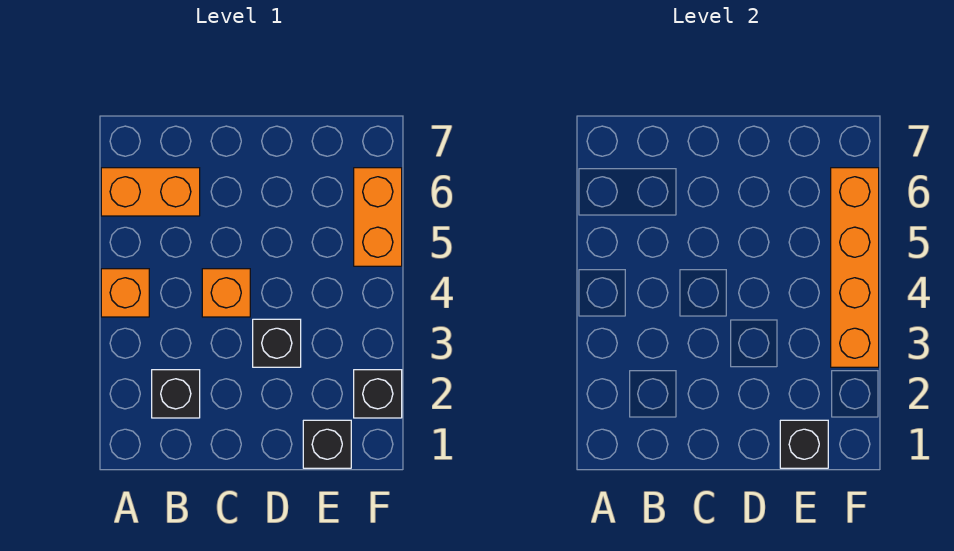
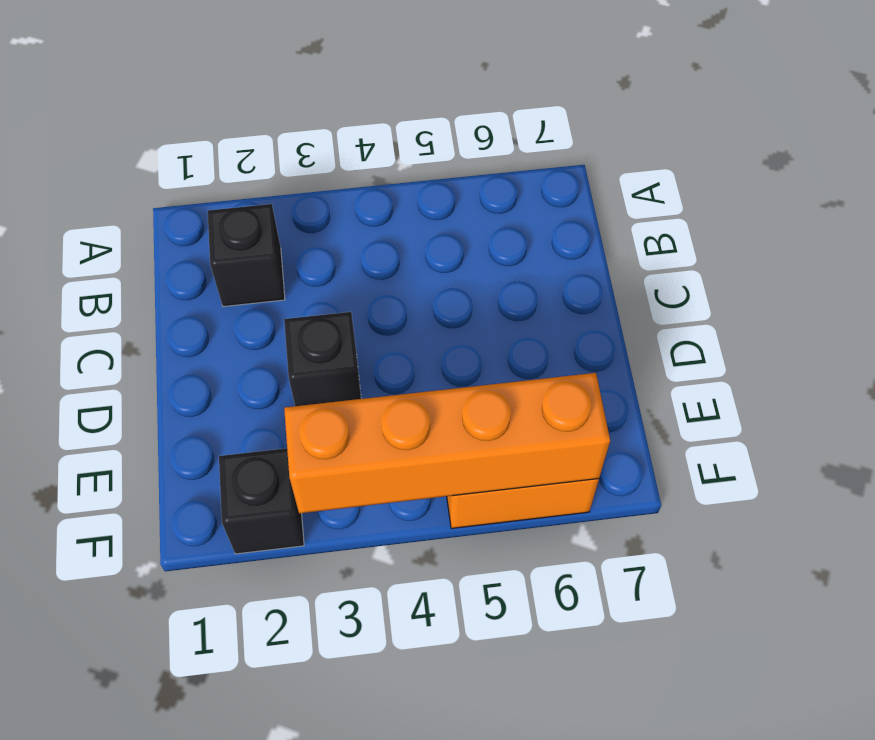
none -> orange 1x1 brick [101,269,149,317]
none -> orange 1x2 brick [101,168,200,216]

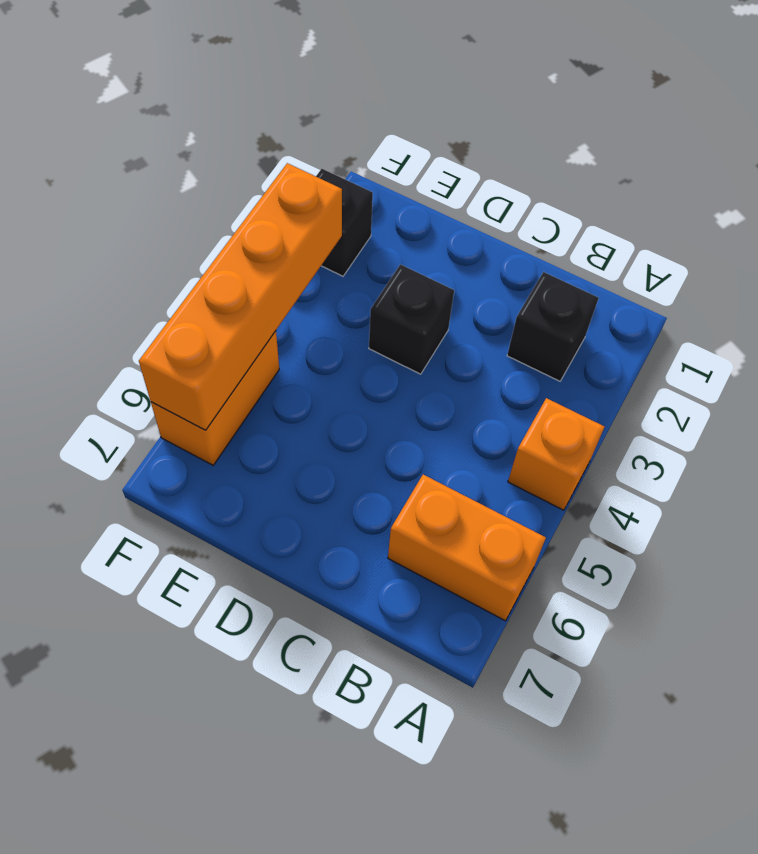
none -> orange 1x1 brick [202,269,250,317]
none -> black 1x1 brick [303,420,351,468]

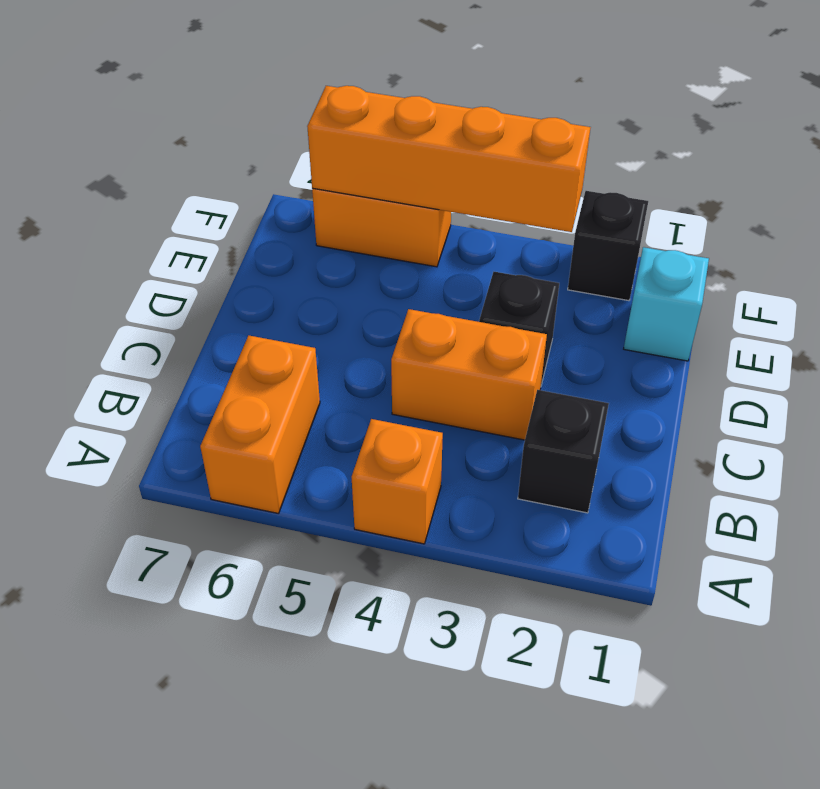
orange 1x2 brick [391,309,547,440] -> orange 1x1 brick [202,269,250,317]
cyan 1x1 brick [624,247,709,361] -> black 1x1 brick [303,420,351,468]
none -> black 1x1 brick [780,420,828,468]

